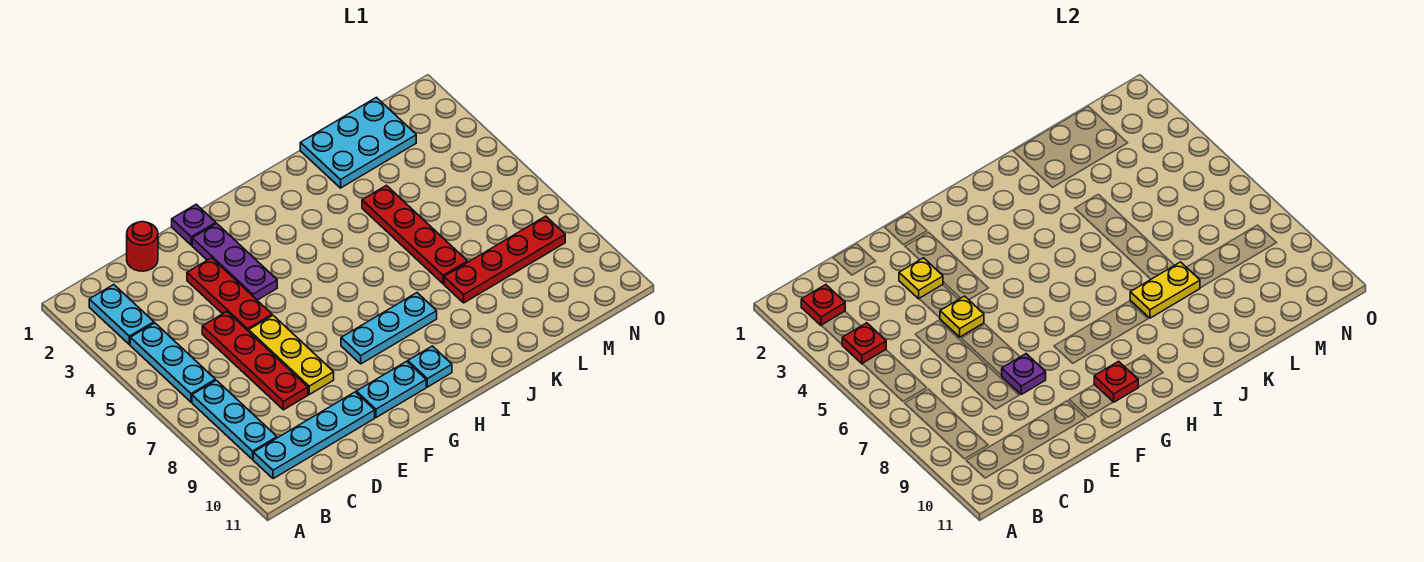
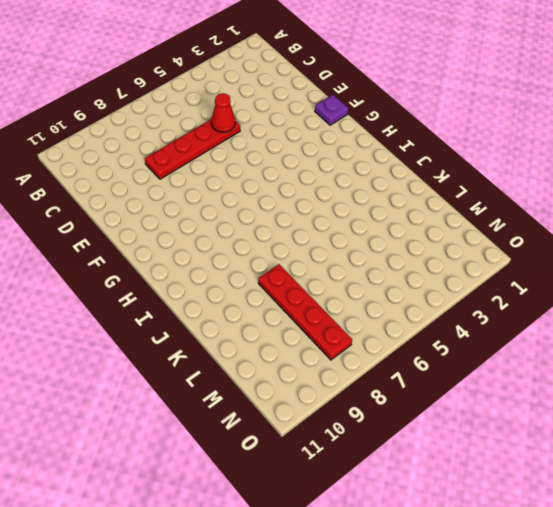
red 1x1 cone [211,93,235,132] -> none
none -> cyan 1x2 plate [89,285,154,345]
none -> cyan 1x3 plate [130,323,215,402]
none -> cyan 1x3 plate [192,380,277,459]

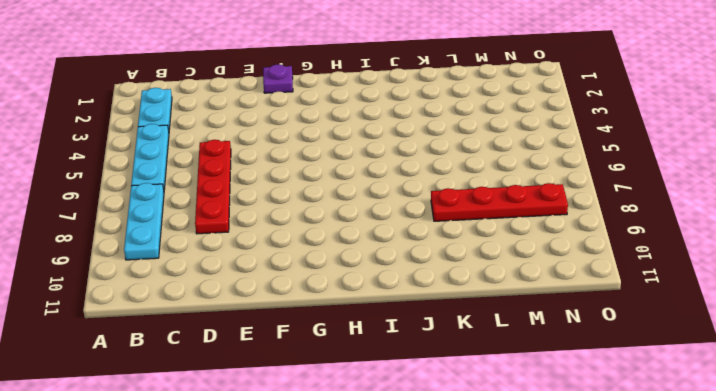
none -> cyan 1x4 plate [253,392,375,479]
none -> red 1x1 round brick [127,222,158,271]
none -> red 1x3 plate [187,258,272,331]

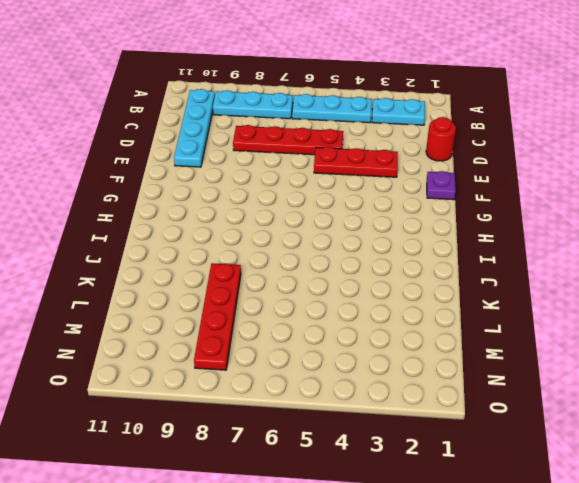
none -> yellow 1x3 plate [249,316,334,394]
none -> purple 1x3 plate [192,223,277,300]
none -> cyan 1x2 plate [356,361,426,418]

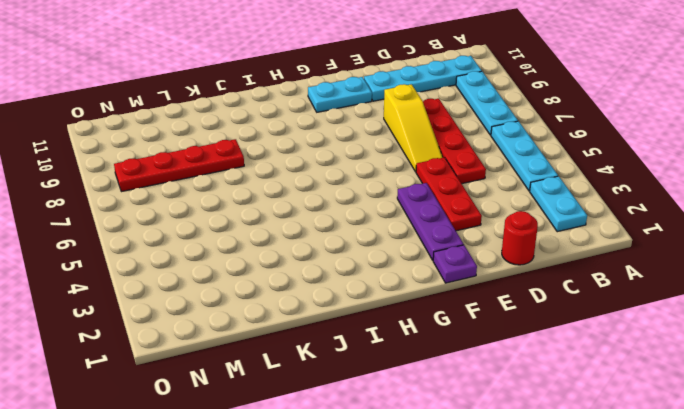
yellow 1x3 slope [384,84,443,172] -> yellow 1x3 plate [249,316,334,394]
none -> cyan 1x3 plate [341,293,437,364]
none -> cyan 1x1 plate [408,346,452,387]
none -> cyan 2x3 plate [300,97,416,188]

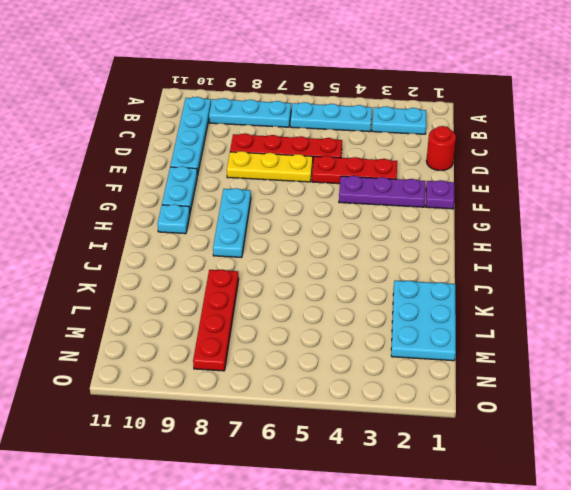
none -> red 1x4 plate [362,185,468,284]
none -> red 1x1 plate [801,285,845,325]
none -> red 1x1 plate [842,323,886,364]

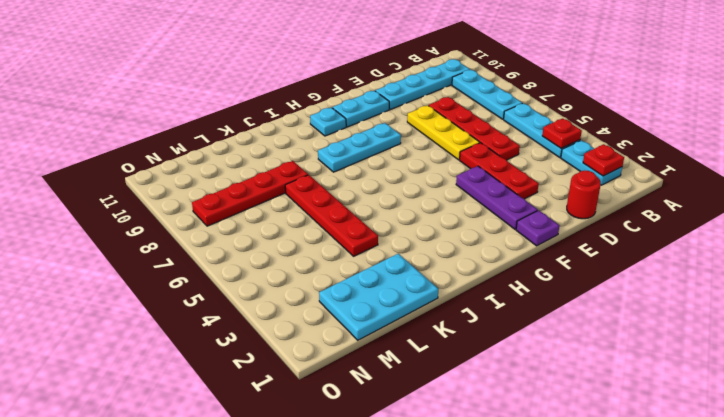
none -> yellow 1x1 plate [899,258,943,299]
none -> yellow 1x1 plate [940,296,984,337]
none -> purple 1x1 plate [1002,354,1046,394]

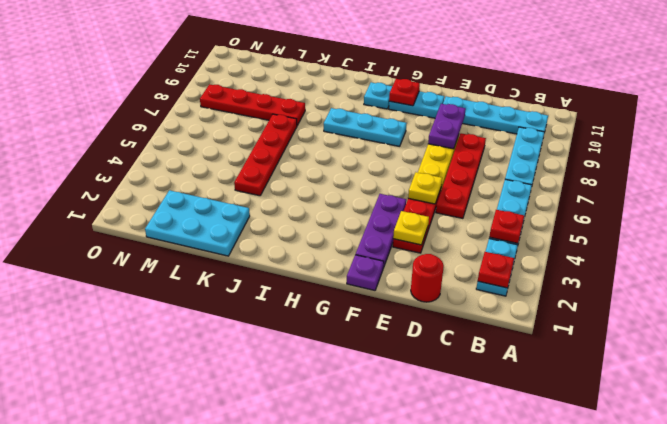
purple 1x2 plate [428,104,466,149] -> purple 1x1 plate [1002,354,1046,394]
none -> yellow 1x2 plate [1130,262,1200,318]

